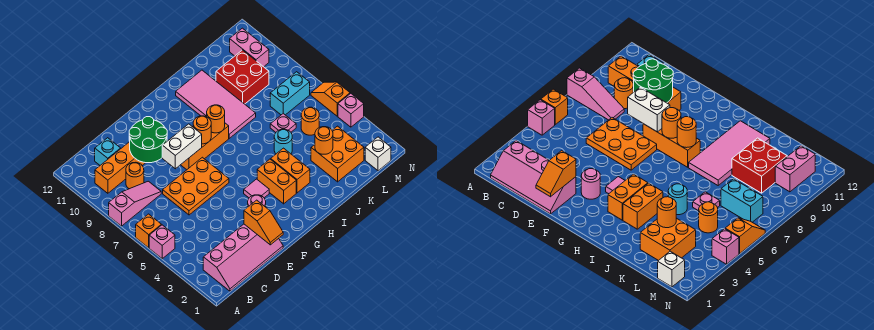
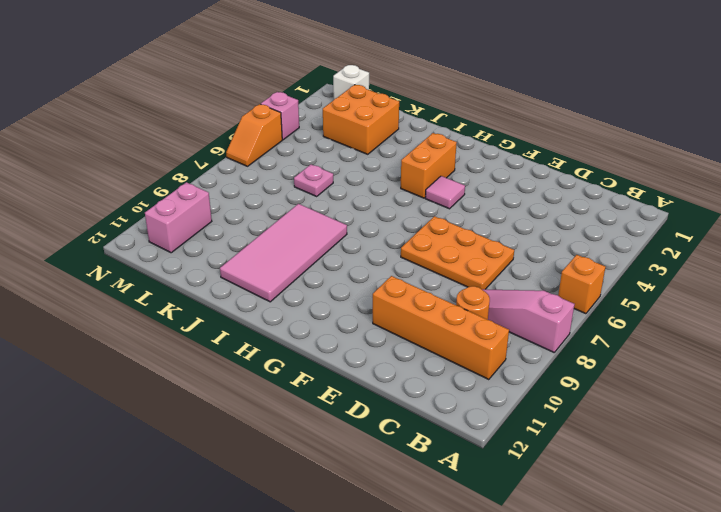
none -> pink 1x1 brick [149,225,175,259]
none -> pink 2x4 slope [203,224,283,291]
none -> cyan 1x1 brick [95,138,121,165]
none -> pink 1x1 round brick [248,195,266,207]

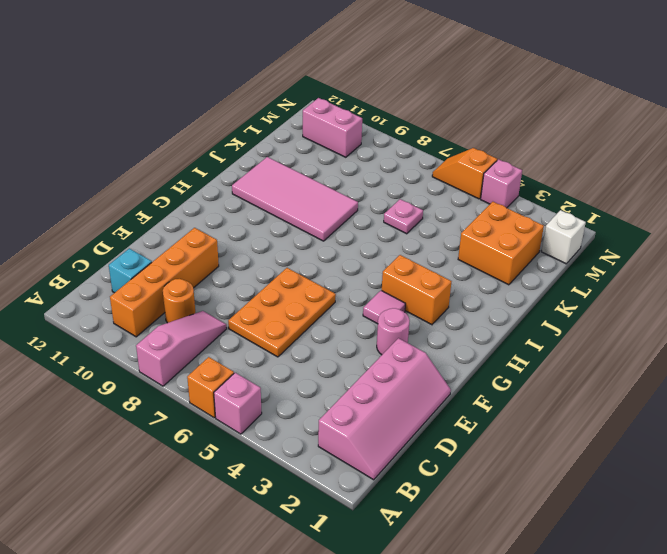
none -> orange 1x3 brick [181,123,229,170]
none -> orange 1x2 brick [271,148,310,193]
none -> cyan 1x1 round brick [274,129,292,154]
none -> red 2x2 brick [216,50,269,104]

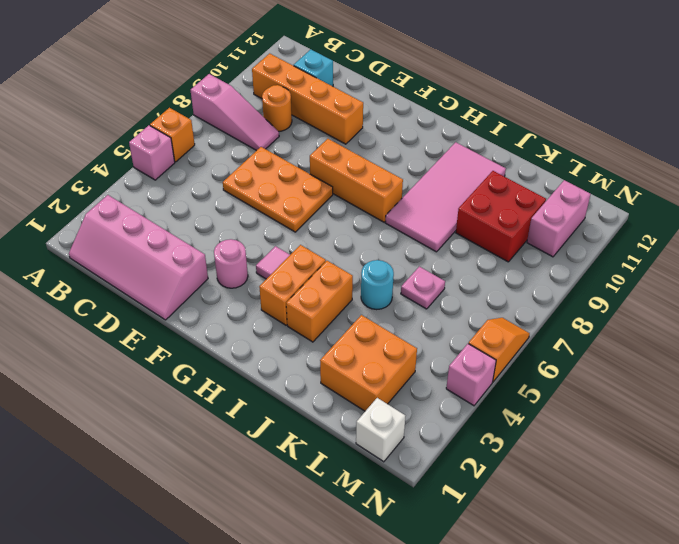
none -> orange 1x1 round brick [301,107,319,135]
none -> cyan 1x2 brick [270,72,310,115]
none -> green 2x2 round brick [129,117,167,163]
none -> orange 1x2 slope [244,200,283,245]

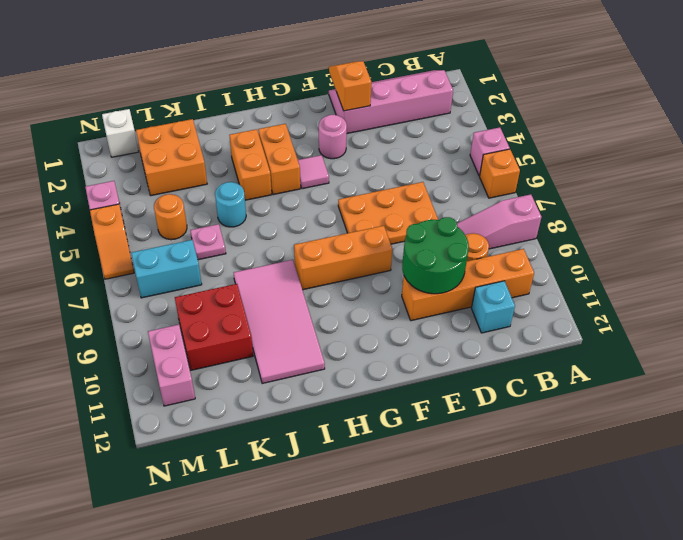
none -> white 1x2 brick [162,124,202,169]
none -> orange 1x1 round brick [193,116,211,144]
none -> orange 1x1 round brick [207,105,225,133]
none -> orange 1x1 round brick [315,127,333,154]

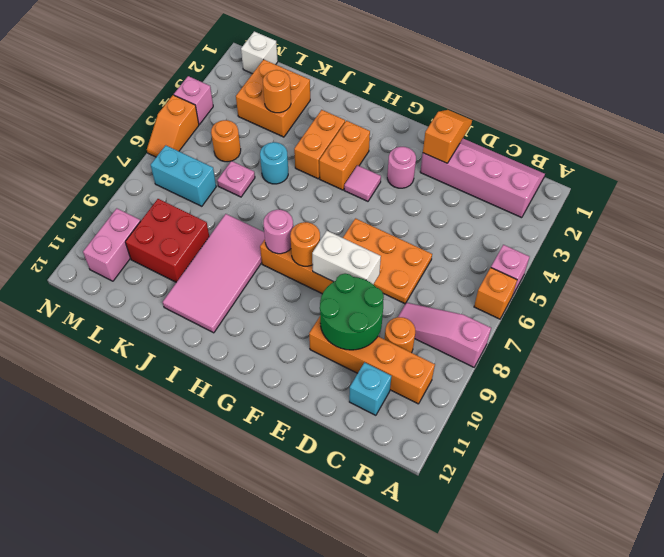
pink 1x1 round brick [263,210,293,254] -> orange 1x1 round brick [207,105,225,133]

